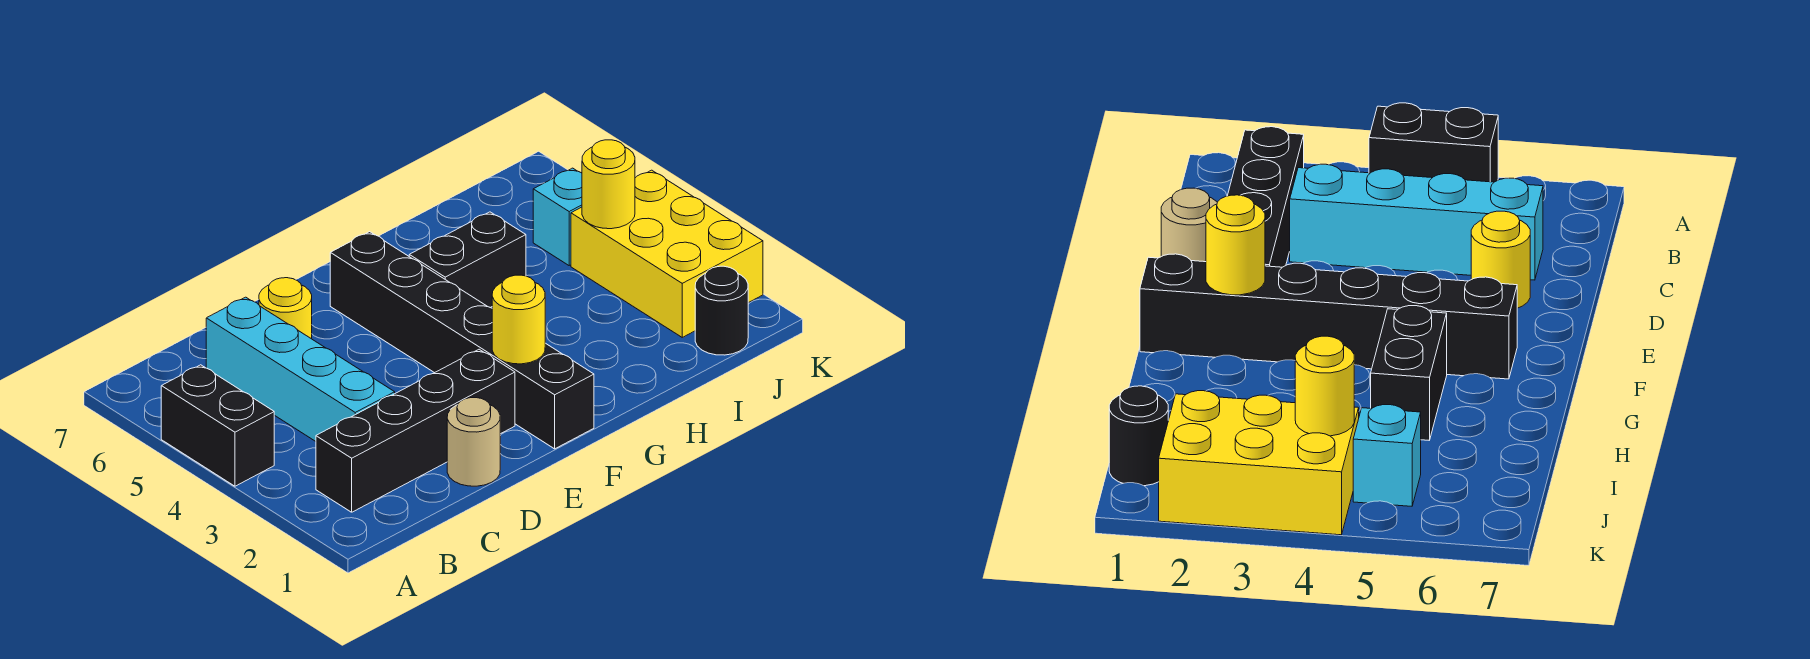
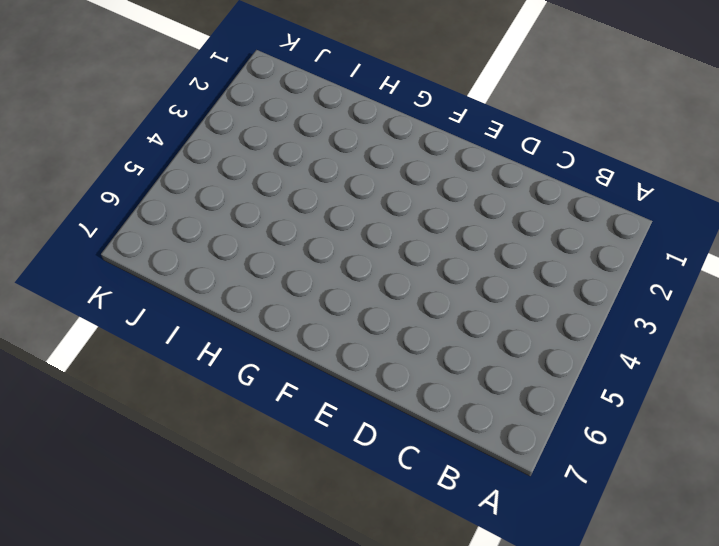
none -> black 1x2 brick [161,365,274,486]
none -> black 1x4 brick [316,349,515,512]
none -> cyan 1x4 brick [206,297,395,441]

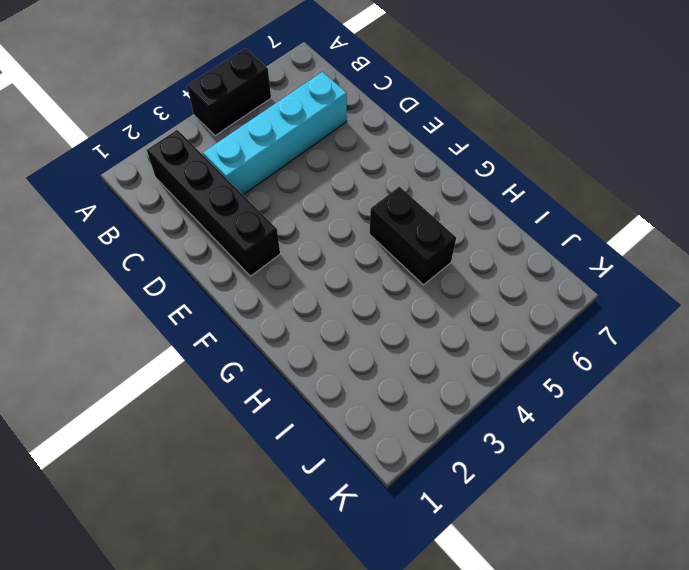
none -> tan 1x1 round brick [447,398,500,486]
none -> yellow 1x1 round brick [259,278,312,339]
none -> black 1x6 brick [330,232,594,449]

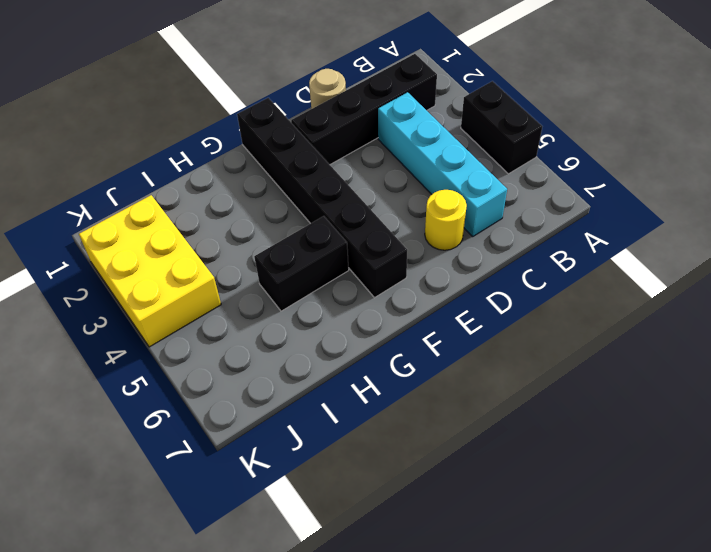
none -> black 1x1 round brick [695,266,748,355]
none -> cyan 1x1 brick [533,168,582,265]
none -> yellow 1x1 round brick [492,275,545,364]

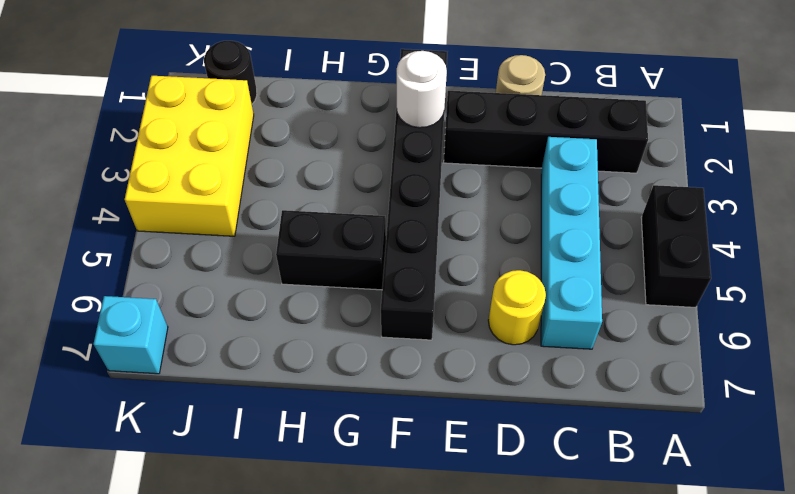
white 1x1 round brick [397,51,447,128] -> yellow 1x1 round brick [492,275,545,364]
cyan 1x1 brick [94,296,168,374] -> cyan 1x1 brick moved to [533,168,582,265]
none -> yellow 1x1 round brick [582,140,635,229]

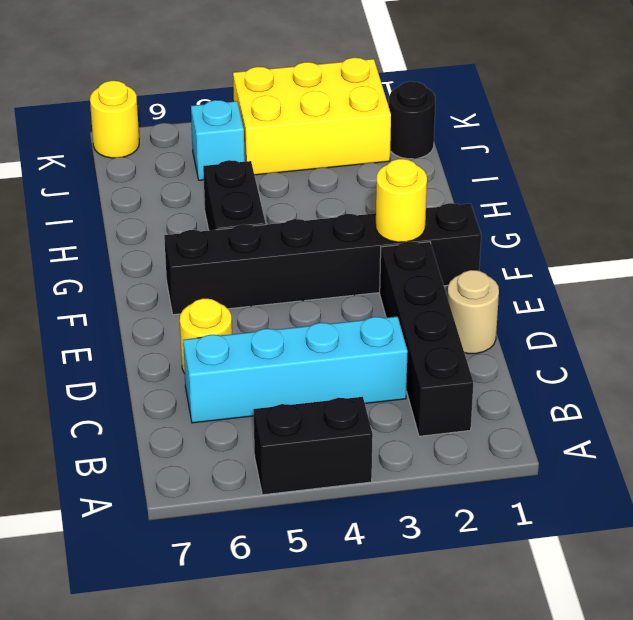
yellow 1x1 round brick [90,81,139,158] -> yellow 1x1 round brick moved to [582,140,635,229]

